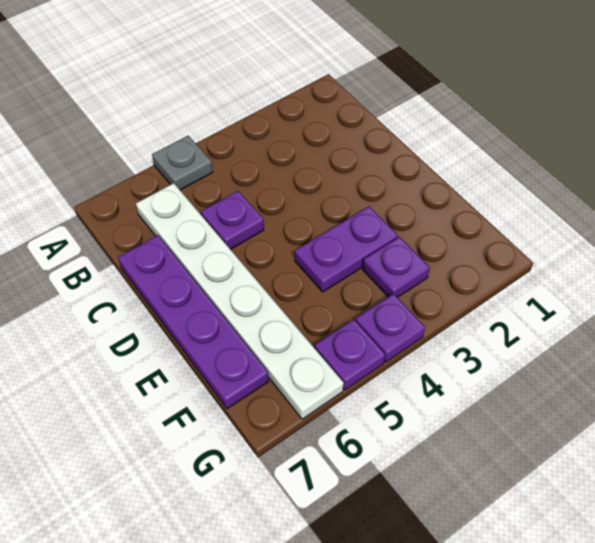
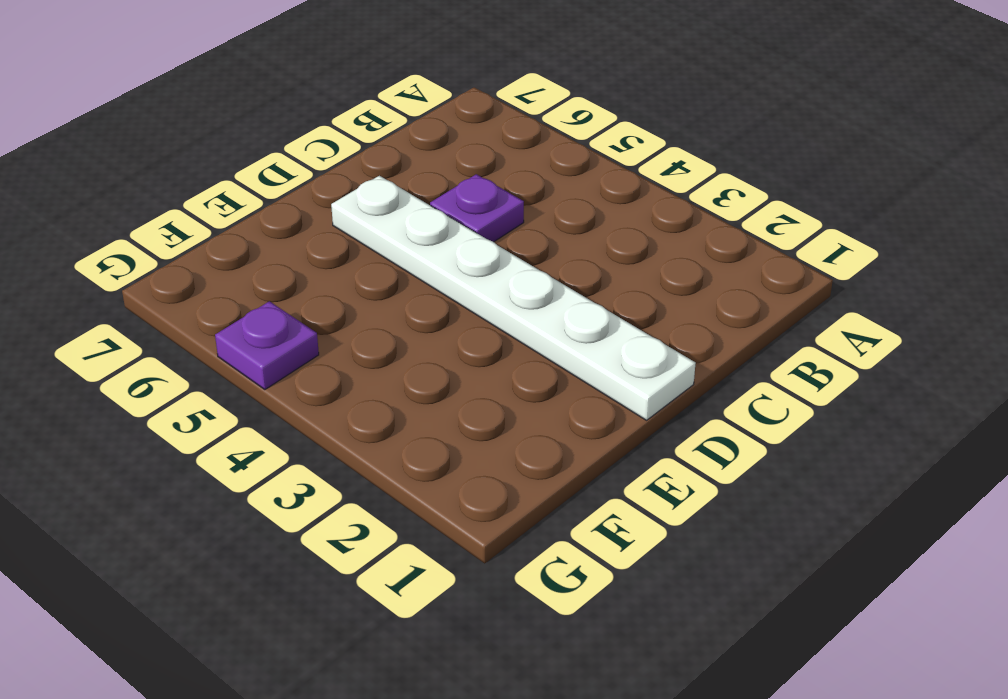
white 1x6 plate [331,176,696,420] -> white 1x6 plate turned to [136,183,344,419]
none -> grey 1x1 plate [152,136,213,190]
none -> purple 1x4 plate [118,235,269,409]

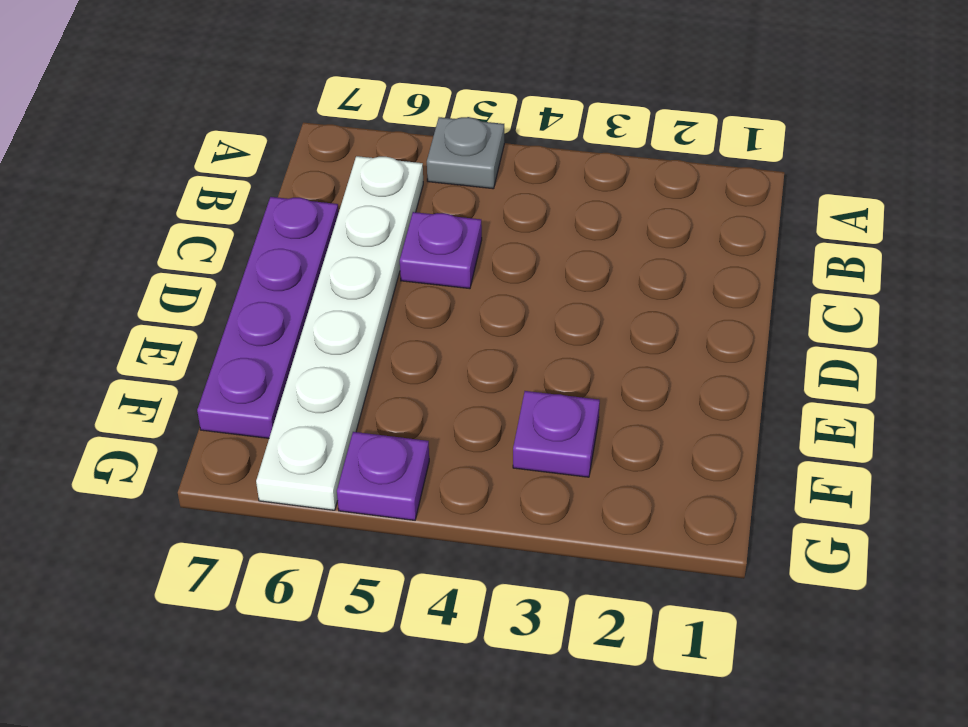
none -> purple 1x2 plate [295,206,398,292]
none -> purple 1x1 plate [356,294,425,362]

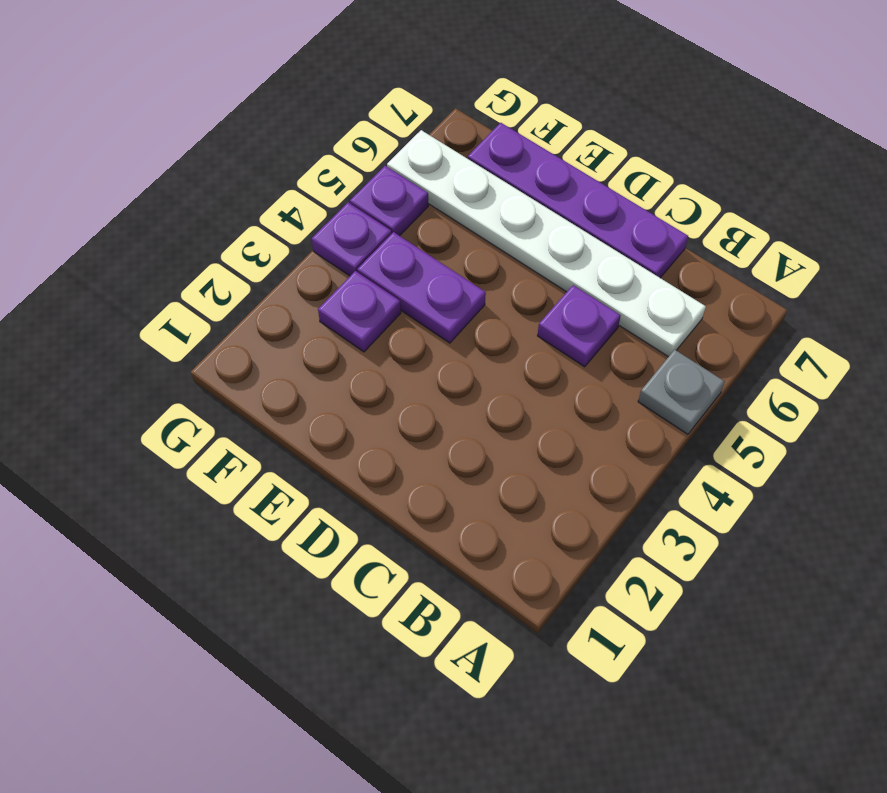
purple 1x2 plate [357,232,486,343] -> purple 1x2 plate turned to [295,206,398,292]

